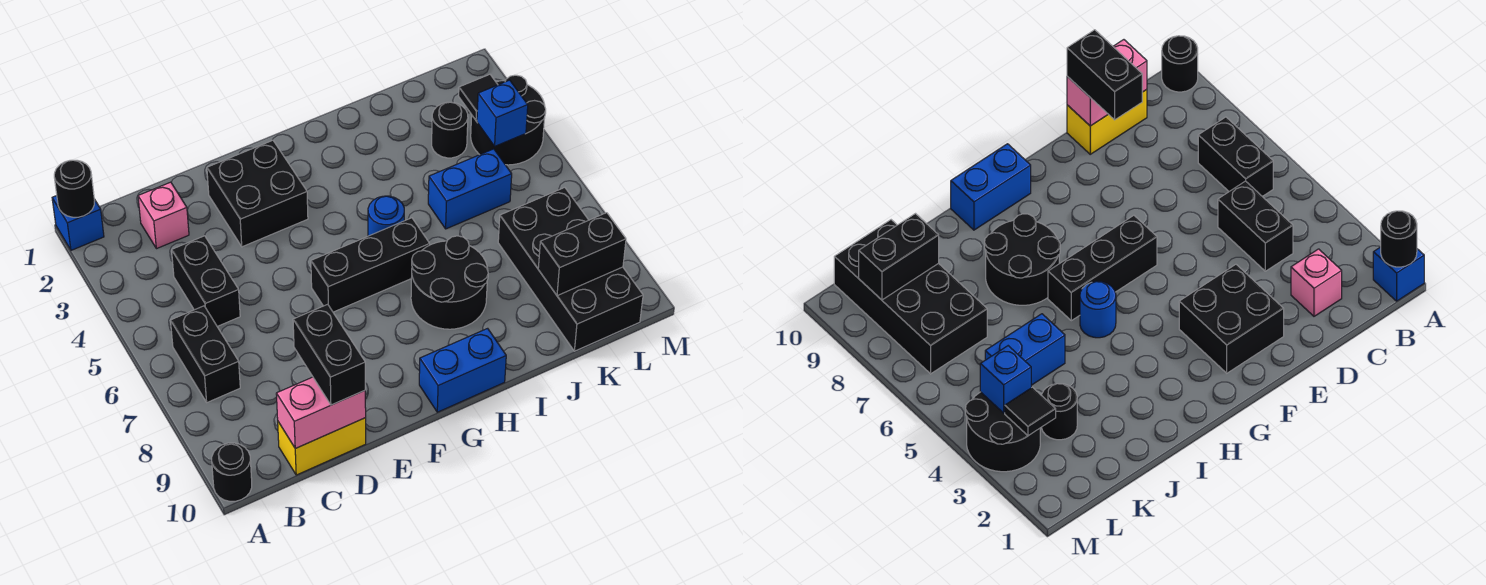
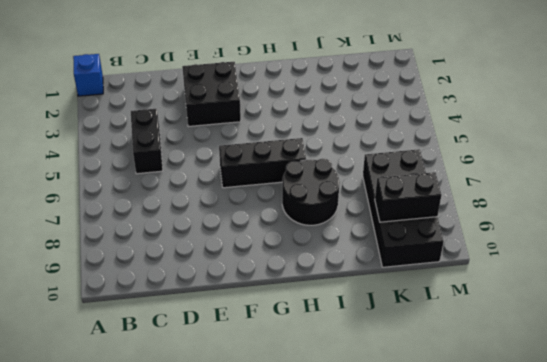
none -> black 1x1 round brick [212,443,252,501]
none -> black 1x2 brick [171,306,240,402]
none -> pink 1x1 brick [138,182,189,249]

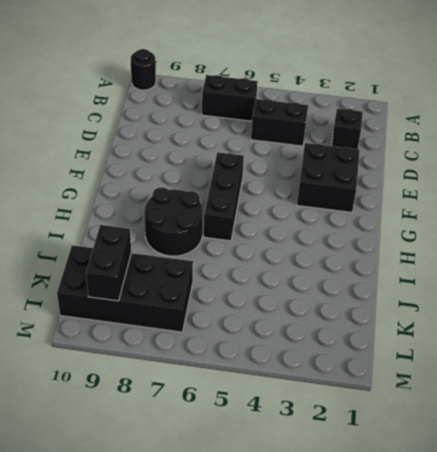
black 1x1 brick [332,109,363,149] -> pink 1x1 brick [138,182,189,249]
none -> blue 1x1 brick [52,196,104,250]
none -> yellow 1x2 brick [278,418,366,475]
none -> blue 1x2 brick [419,328,506,412]

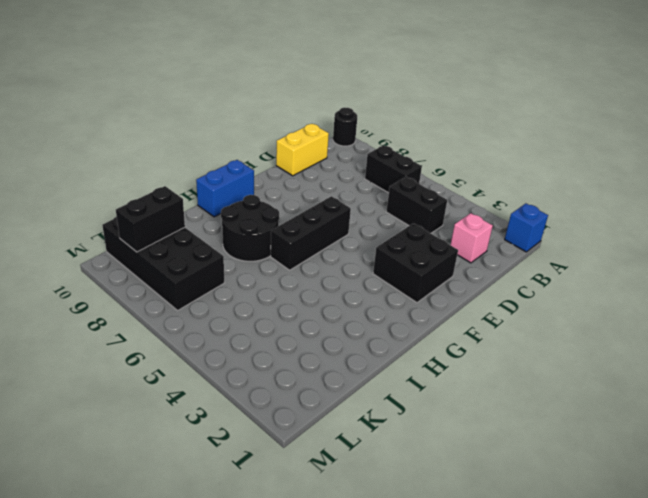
none -> blue 1x1 round brick [368,196,404,236]
none -> blue 1x2 brick [428,149,512,229]
none -> black 1x1 round brick [432,102,468,158]

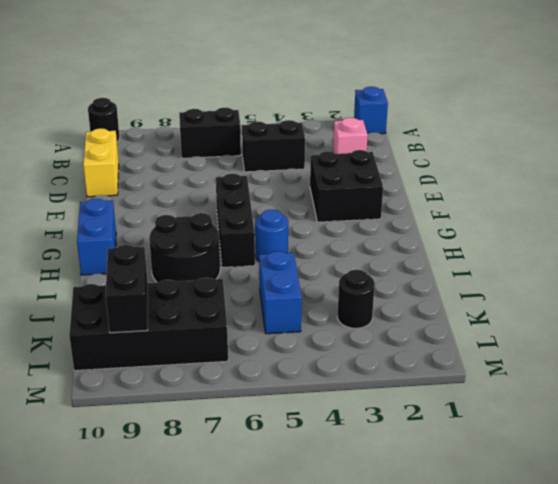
none -> black 2x2 round brick [471,75,546,165]
none -> black 1x1 round brick [54,160,95,217]
none -> pink 1x2 brick [276,377,366,449]

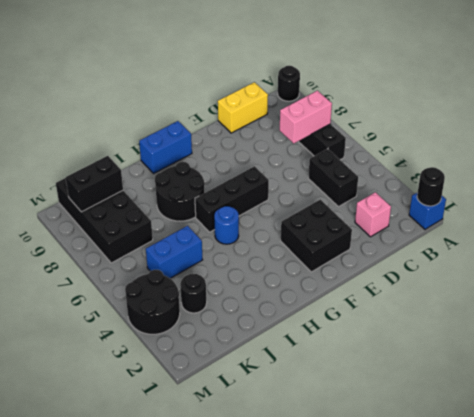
pink 1x2 brick [280,91,332,143] -> pink 1x2 brick moved to [276,377,366,449]
none -> black 1x1 tile [459,74,498,121]
none -> blue 1x1 brick [477,80,528,146]
none -> black 1x2 brick [293,304,365,405]

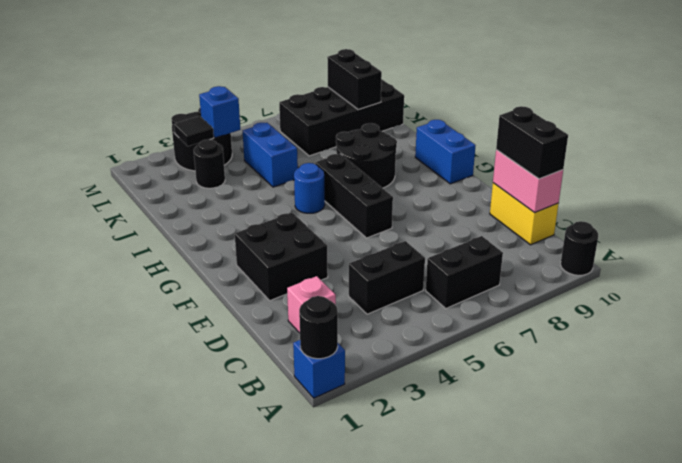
black 1x2 brick [496,106,568,179] -> black 1x2 brick turned to [293,304,365,405]

